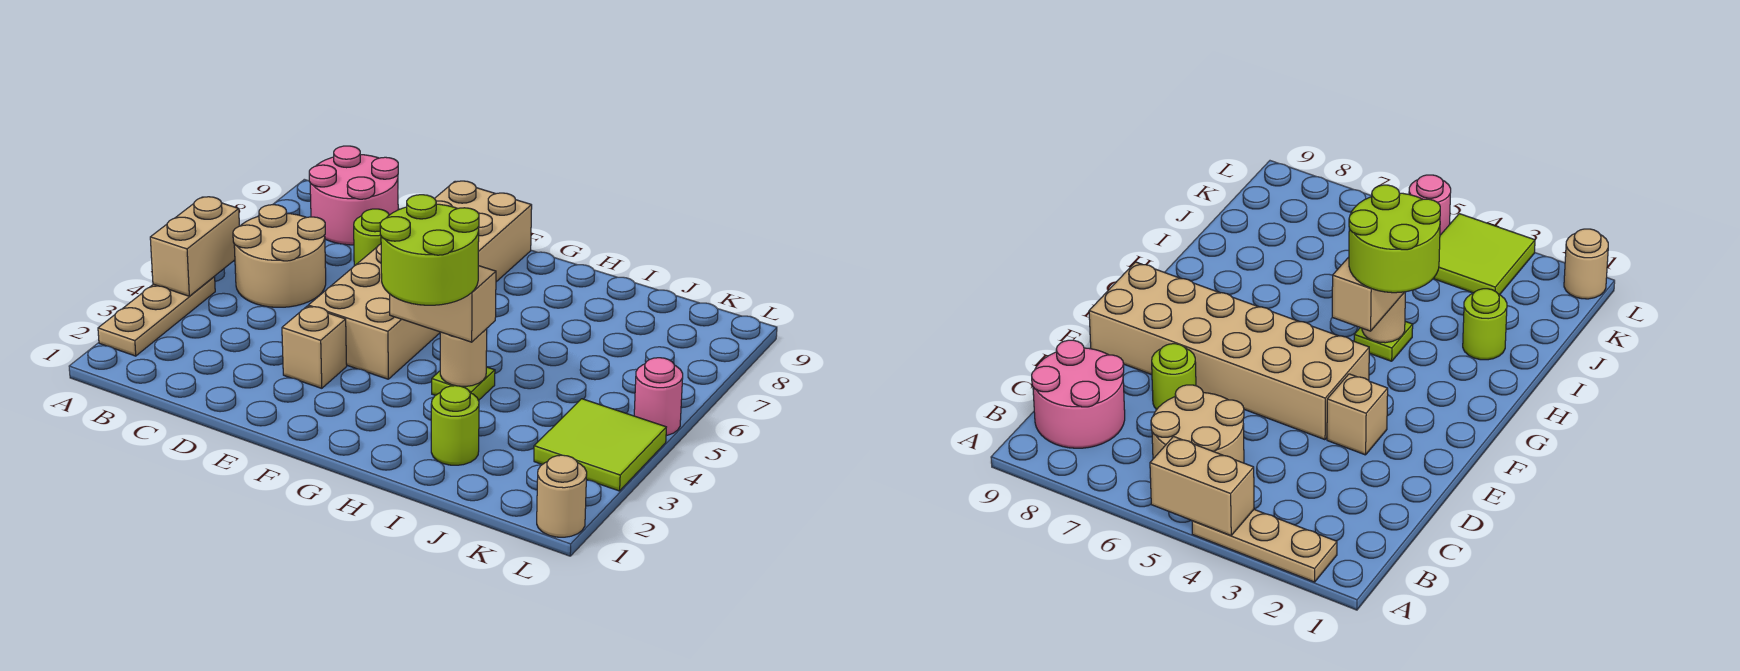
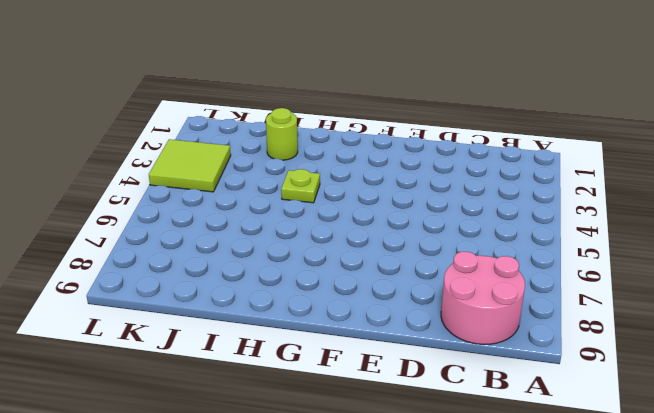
none -> tan 1x3 plate [98,277,215,356]
none -> tan 2x2 round brick [233,205,326,307]
none -> lime 1x1 round brick [354,209,389,266]

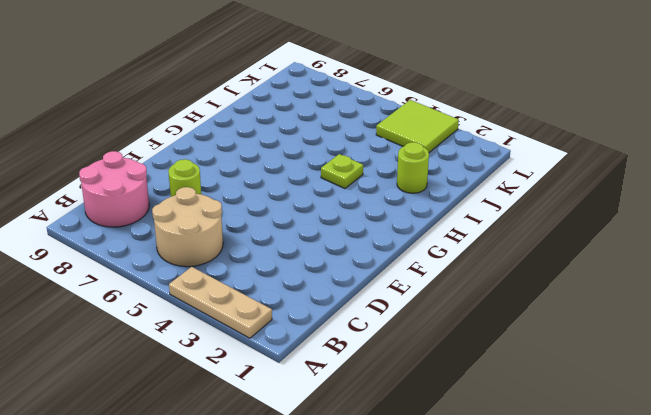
none -> tan 1x1 brick [282,306,347,388]
none -> tan 2x6 brick [308,181,532,379]
none -> tan 1x1 round brick [537,455,587,537]

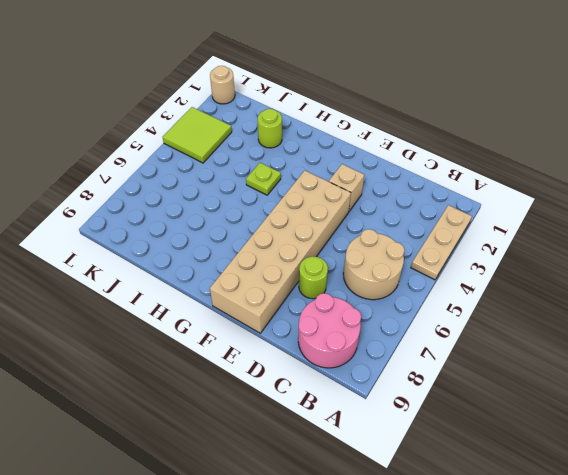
none -> pink 1x1 round brick [634,358,683,436]
none -> tan 1x2 brick [150,197,239,296]
none -> tan 1x1 round brick [440,329,487,386]

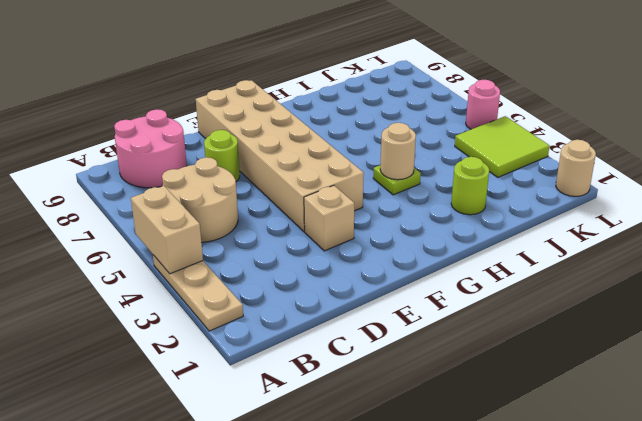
none -> tan 1x2 brick [390,266,496,342]
none -> lime 2x2 round brick [380,195,479,305]

